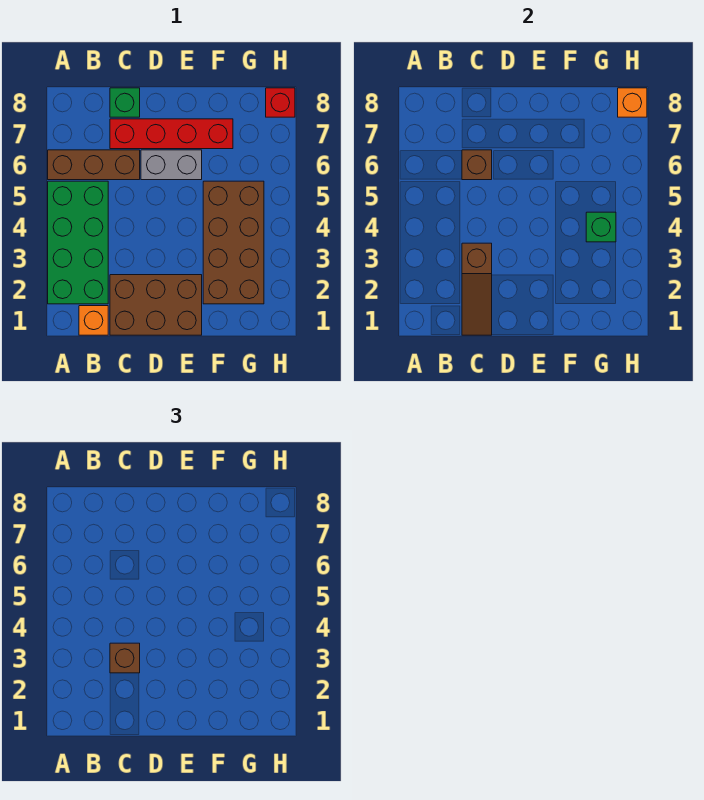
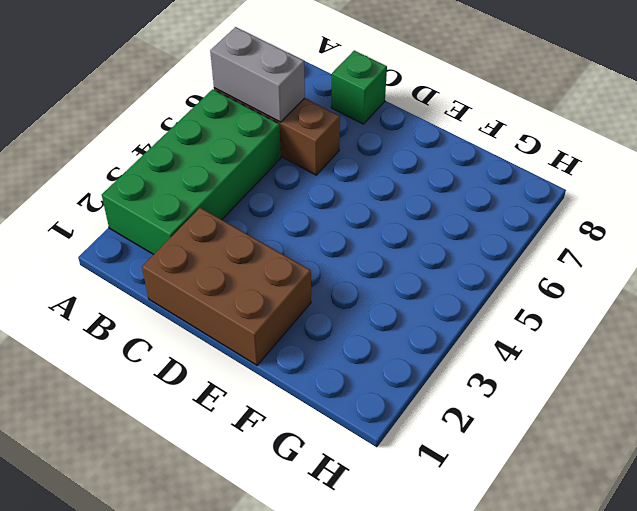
grey 1x2 brick [210,27,305,122] -> grey 1x2 brick moved to [141,150,202,180]
none -> orange 1x1 brick [79,306,108,335]
none -> red 1x4 brick [110,119,233,149]
none -> brown 2x4 brick [203,181,264,304]

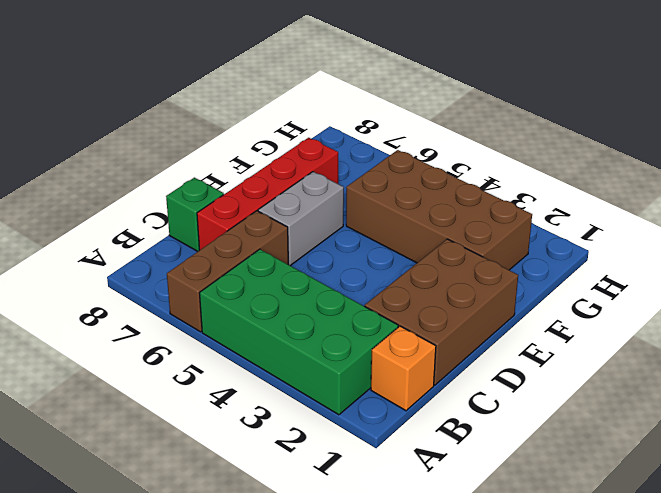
none -> red 1x1 brick [266,88,295,117]
none -> brown 1x3 slope [462,243,492,335]
none -> brown 1x1 brick [462,150,492,180]

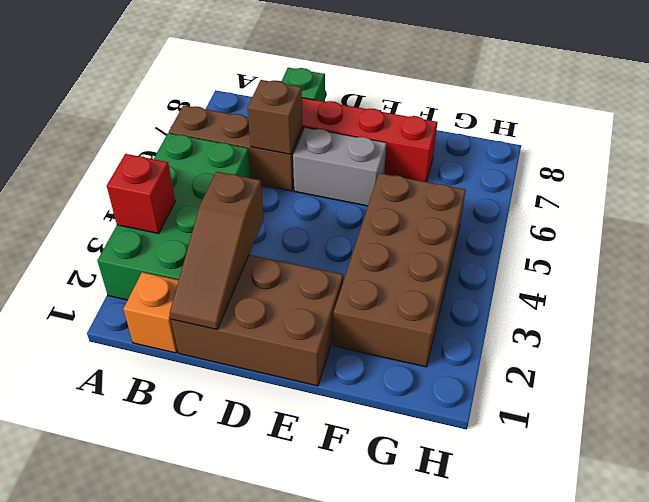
red 1x1 brick [107,154,175,234] -> red 1x1 brick moved to [266,88,295,117]
none -> green 1x1 brick [586,212,616,242]
none -> orange 1x1 brick [618,88,647,117]
none -> brown 1x1 brick [110,643,140,673]

